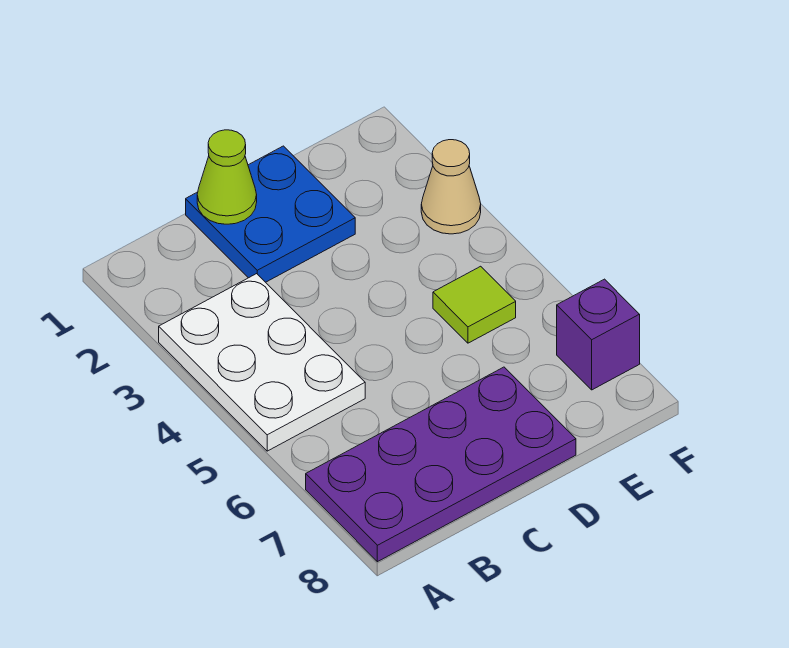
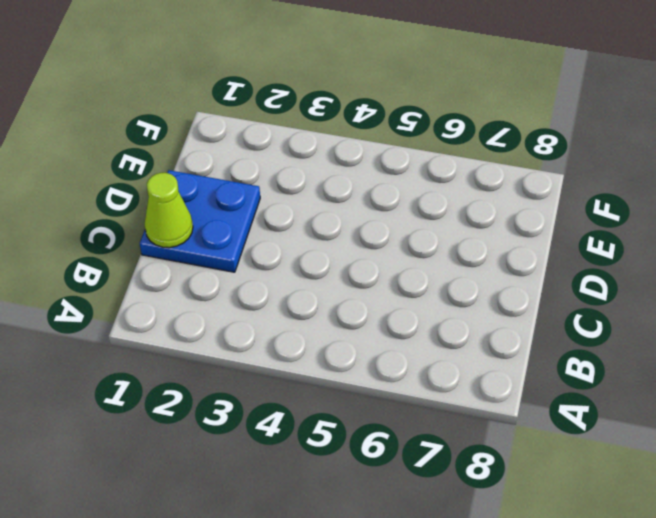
none -> white 2x3 plate [159,274,365,451]
none -> purple 2x4 plate [306,367,576,562]

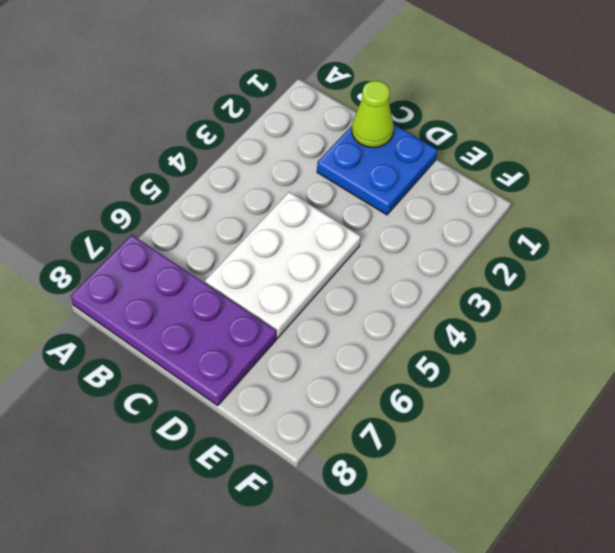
white 2x3 plate [205,192,361,338] -> white 2x3 plate moved to [159,274,365,451]
none -> lime 1x1 tile [433,266,516,343]
none -> tan 1x1 cone [421,140,481,234]

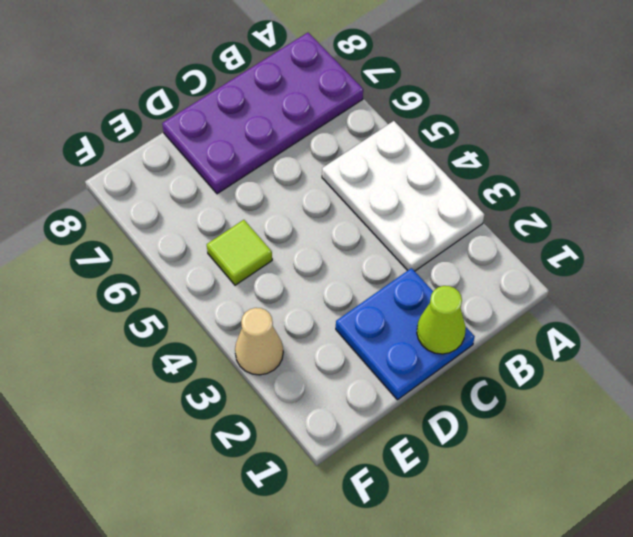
none -> purple 1x1 brick [557,279,640,390]

